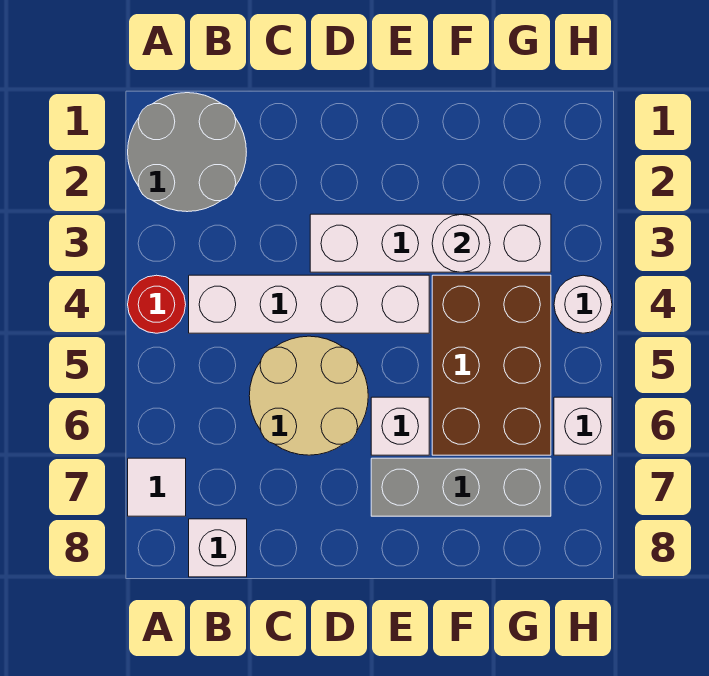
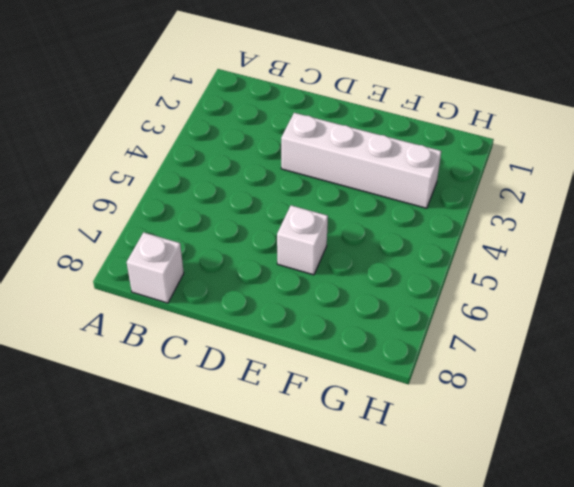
none -> grey 2x2 round brick [128,93,246,212]
none -> red 1x1 round brick [128,275,186,333]
none -> white 1x1 tile [128,458,186,516]

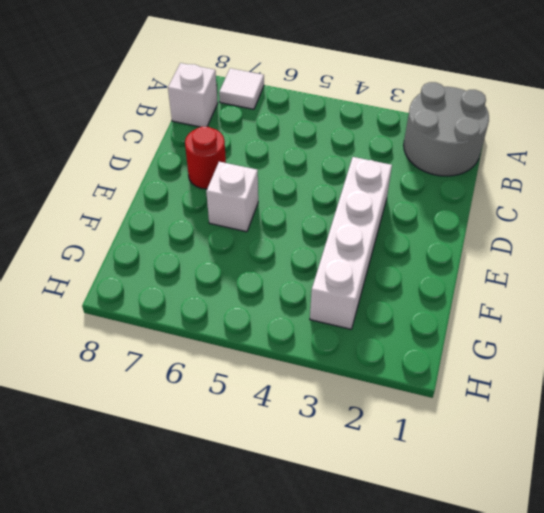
red 1x1 round brick [185,127,226,189] -> red 1x1 round brick moved to [128,275,186,333]
none -> white 1x4 brick [189,275,429,333]
none -> tan 2x2 round brick [249,336,368,455]
none -> grey 1x3 brick [371,458,551,516]

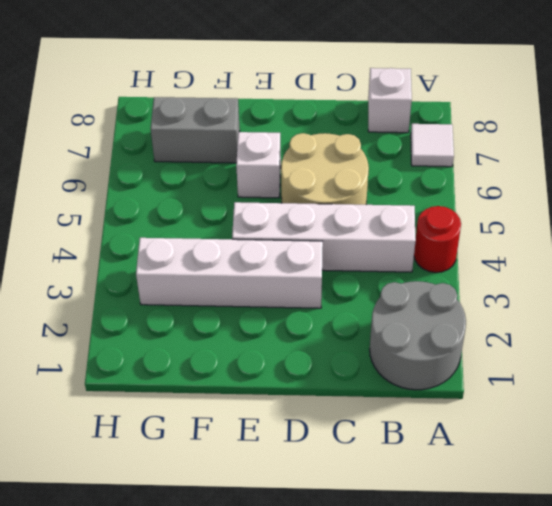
grey 1x2 brick [151,97,240,163] -> grey 1x3 brick [371,458,551,516]
none -> brown 2x3 brick [432,275,551,455]
none -> white 1x1 round brick [554,275,612,333]
none -> white 1x1 brick [554,397,612,455]

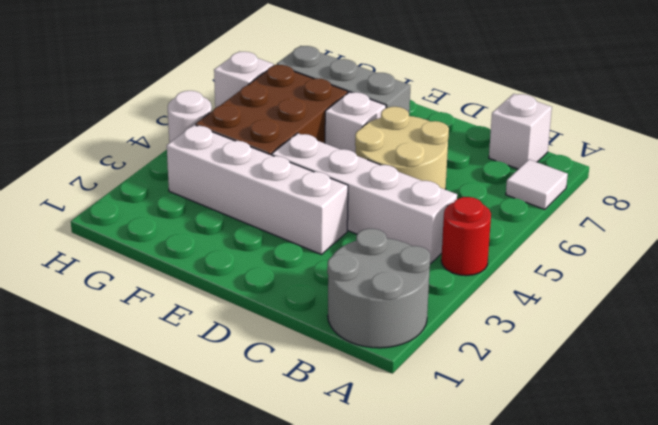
none -> white 1x1 round brick [432,214,490,272]

